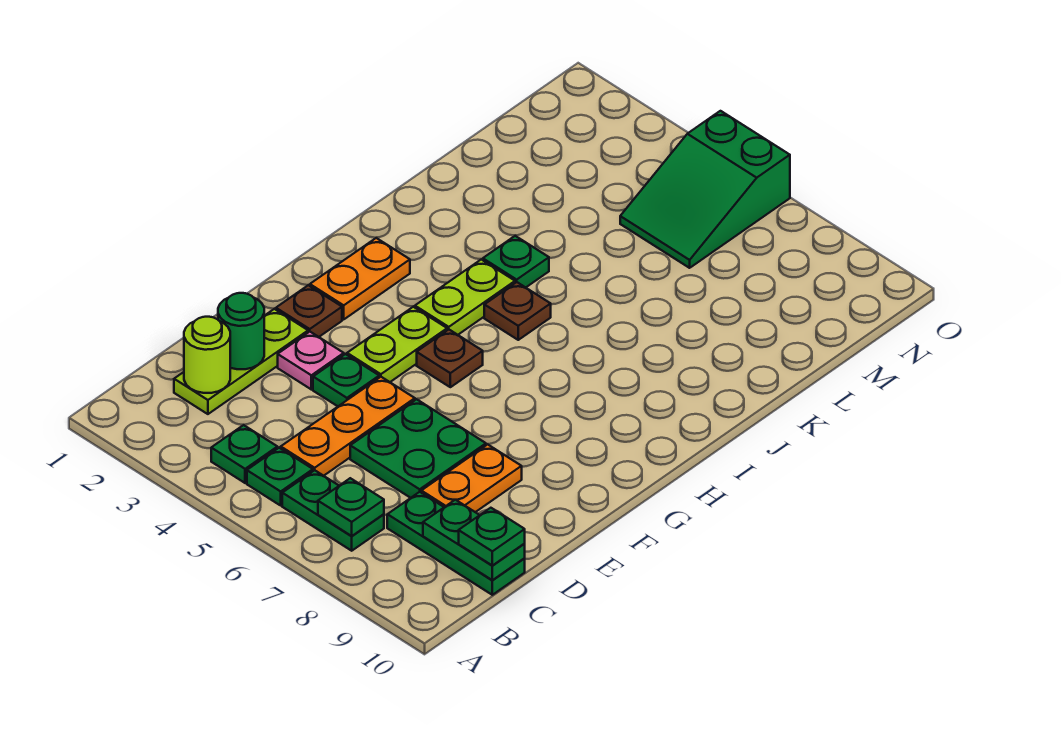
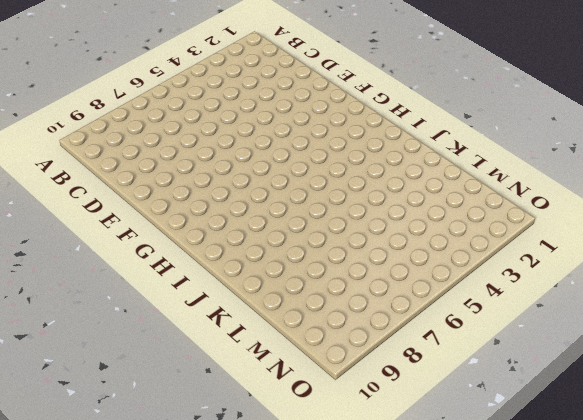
none -> green 1x1 plate [211,425,277,483]
none -> green 1x1 plate [247,448,313,505]
none -> green 1x2 plate [282,470,384,551]

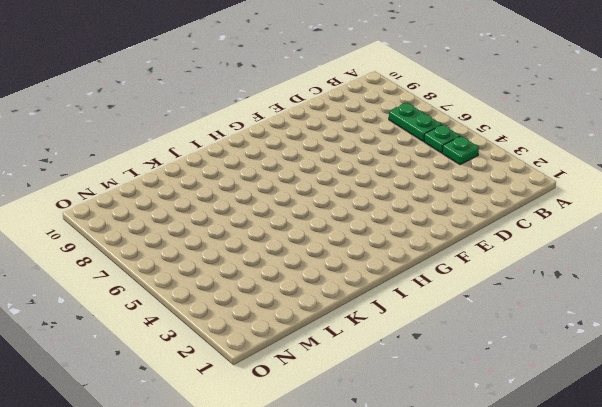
none -> lime 1x3 plate [174,309,308,414]
none -> orange 1x3 plate [281,377,415,476]
none -> green 1x3 plate [387,492,525,595]

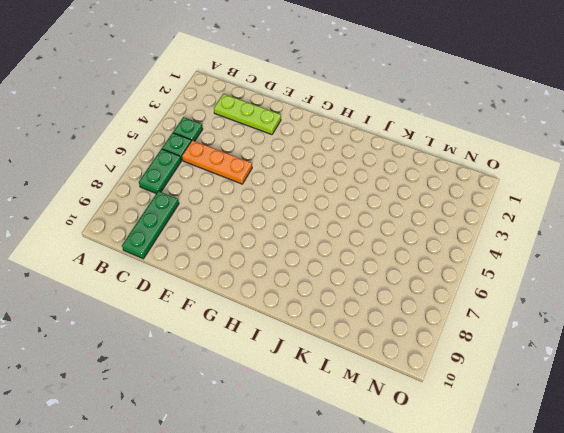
none -> green 2x2 plate [350,399,486,498]
none -> orange 1x2 plate [421,444,522,512]
none -> pink 1x1 plate [278,332,344,389]

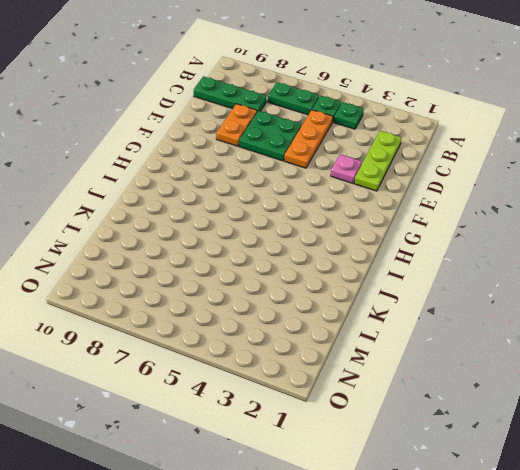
none -> green 1x1 plate [313,354,379,406]
none -> brown 1x1 plate [276,285,342,337]
none -> lime 1x2 plate [347,307,447,382]

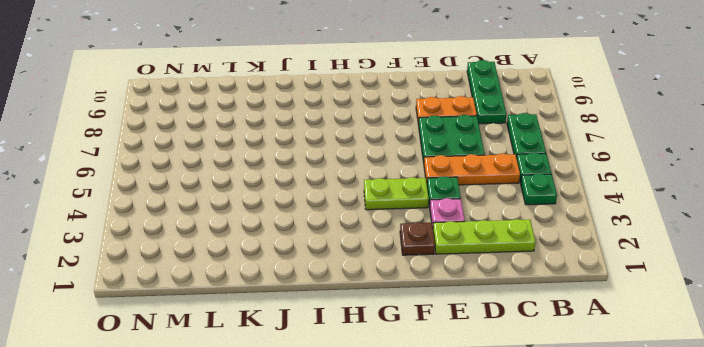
none -> orange 1x2 plate [310,238,410,319]
none -> brown 1x1 plate [417,330,483,387]
none -> lime 1x2 plate [415,260,515,335]

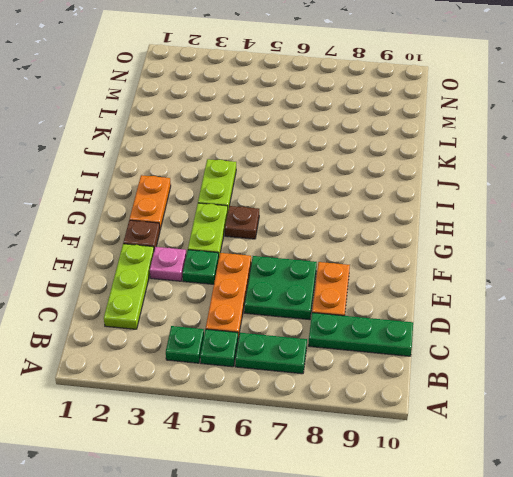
none -> brown 1x1 plate [484,282,551,340]
none -> green 1x1 plate [483,236,549,287]
none -> green 2x3 slope [620,111,790,268]

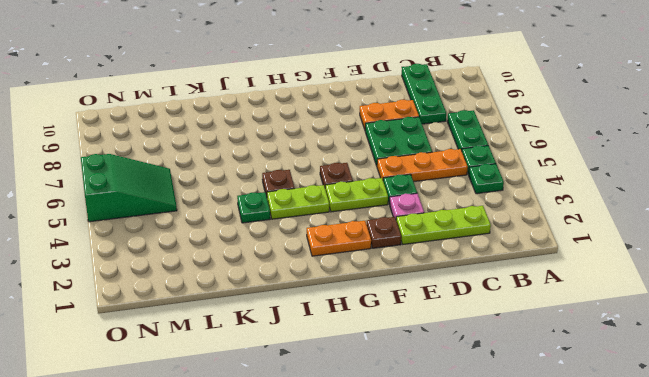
none -> green 1x1 plate [318,478,384,536]
none -> lime 1x1 round brick [184,317,230,393]
none -> green 1x2 plate [423,500,525,580]

